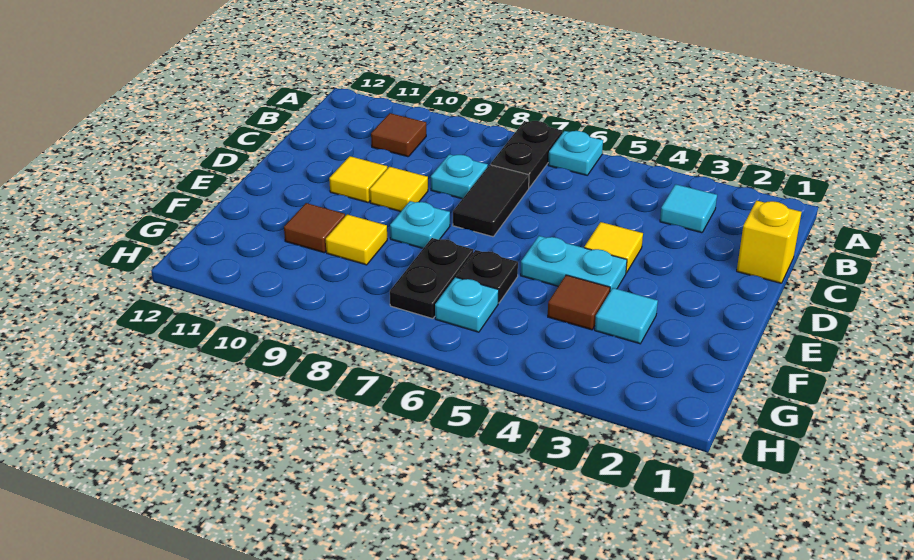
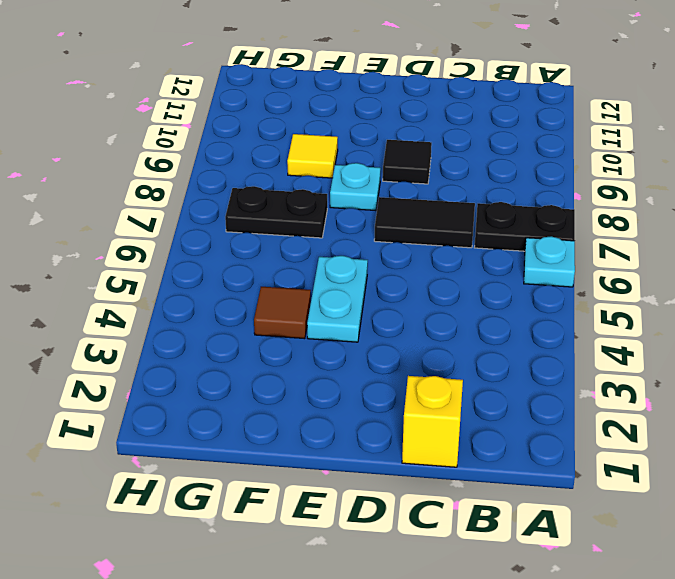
black 1x1 tile [383,140,432,184] -> yellow 1x1 tile [370,167,428,212]
none -> cyan 1x1 tile [660,184,717,233]
none -> brown 1x1 tile [371,113,426,157]
none -> cyan 1x1 plate [431,154,488,199]

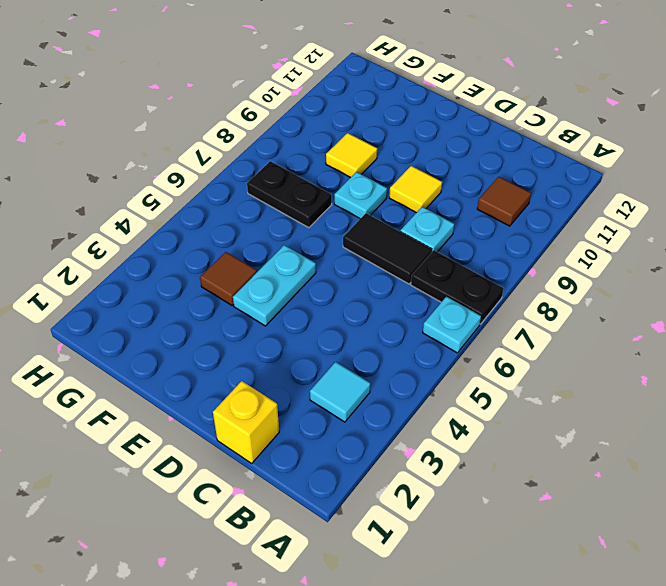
none -> yellow 1x1 tile [584,222,643,273]
none -> yellow 1x1 tile [329,156,387,203]
none -> cyan 1x1 tile [595,288,658,344]

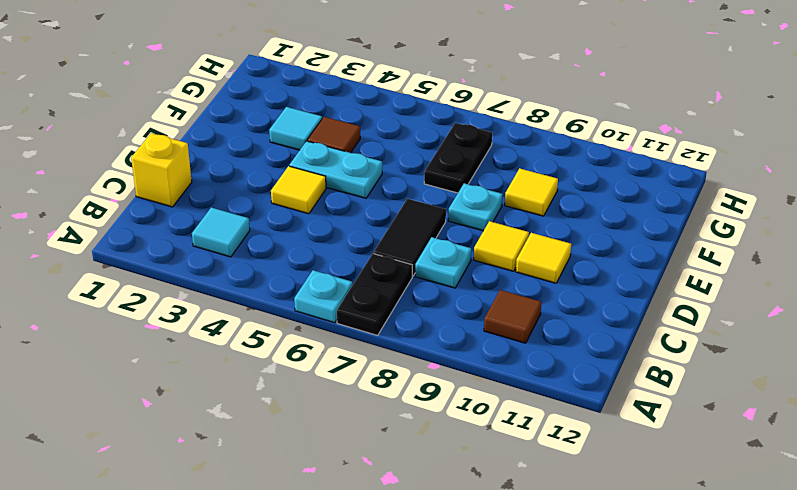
none -> black 1x1 plate [456,250,518,303]
none -> brown 1x1 tile [284,203,345,253]
none -> cyan 1x1 plate [435,277,499,332]

